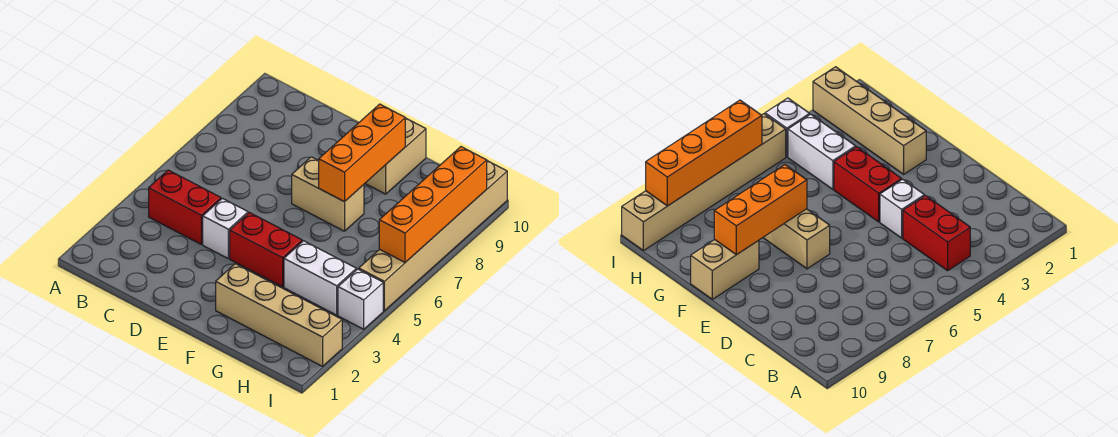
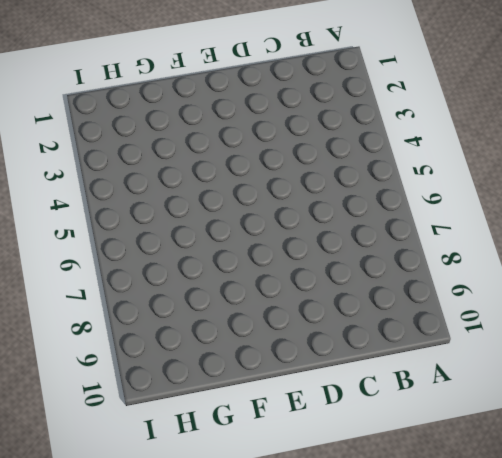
none -> red 1x2 brick [149,170,221,244]
none -> white 1x1 brick [203,198,248,258]

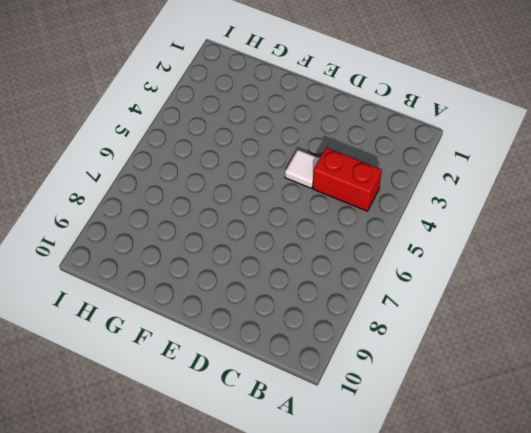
white 1x1 tile [285,150,320,188] -> white 1x1 brick [203,198,248,258]
none -> red 1x2 brick [230,213,302,287]
none -> tan 1x2 brick [292,157,364,231]

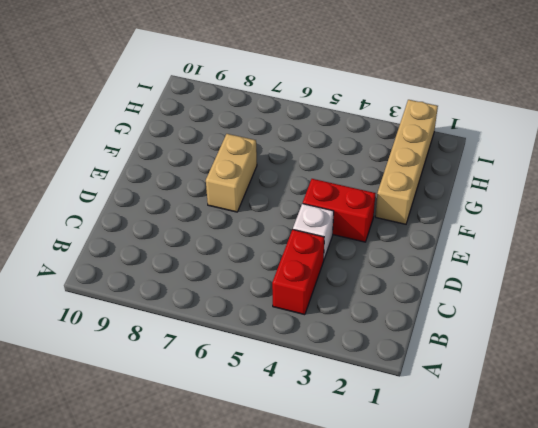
red 1x2 brick [303,179,376,242] -> red 1x2 brick turned to [230,213,302,287]
none -> tan 1x2 brick [365,118,426,194]
none -> white 1x2 brick [284,241,356,315]

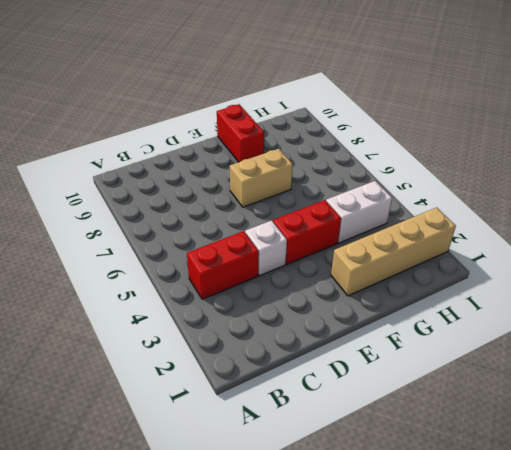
red 1x2 brick [217,104,264,162] -> tan 1x2 brick [365,118,426,194]
none -> white 1x1 brick [338,269,383,329]
none -> tan 1x6 brick [359,161,507,311]

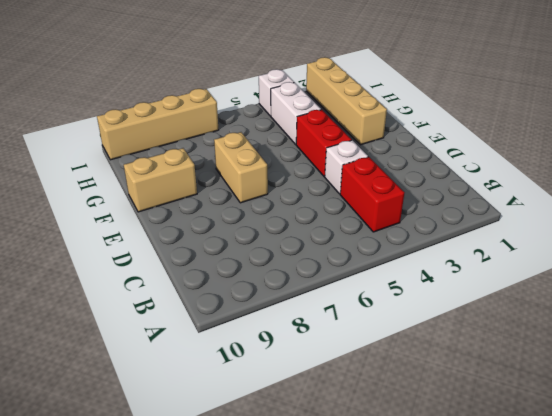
tan 1x4 brick [97,89,219,160] -> tan 1x6 brick [359,161,507,311]
none -> orange 1x3 brick [319,104,405,202]
none -> orange 1x4 brick [379,147,487,262]

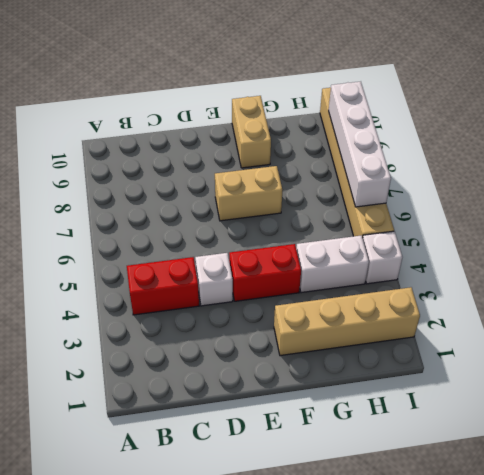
white 1x4 brick [329,82,391,207] -> orange 1x4 brick [379,147,487,262]
none -> orange 1x3 brick [319,104,405,202]

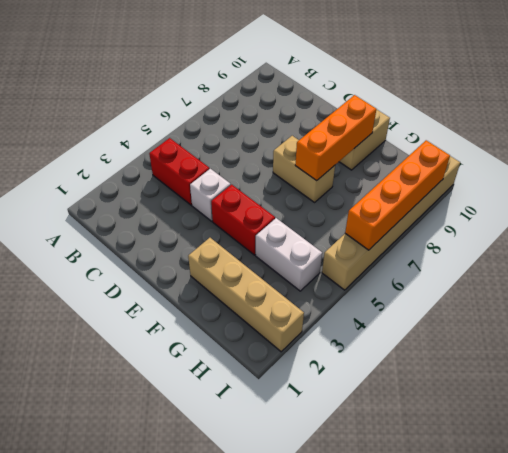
none -> white 1x1 brick [338,269,383,329]

